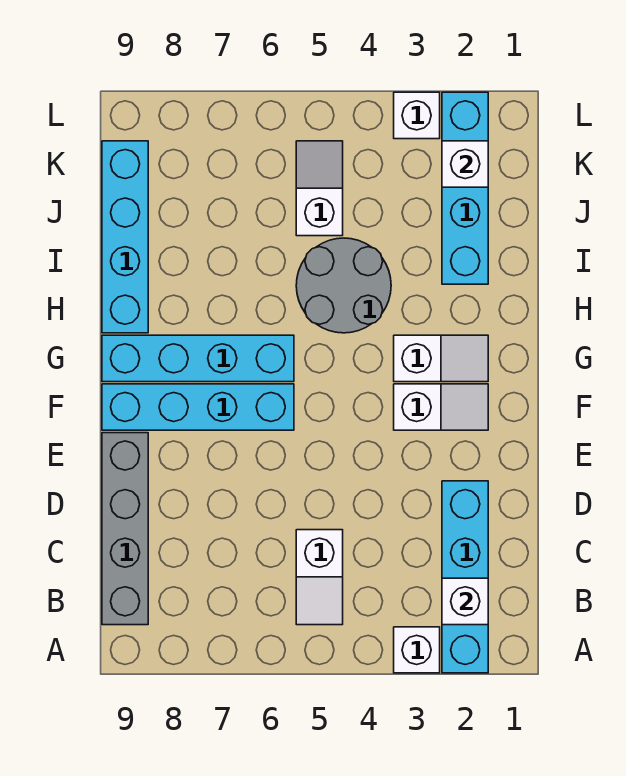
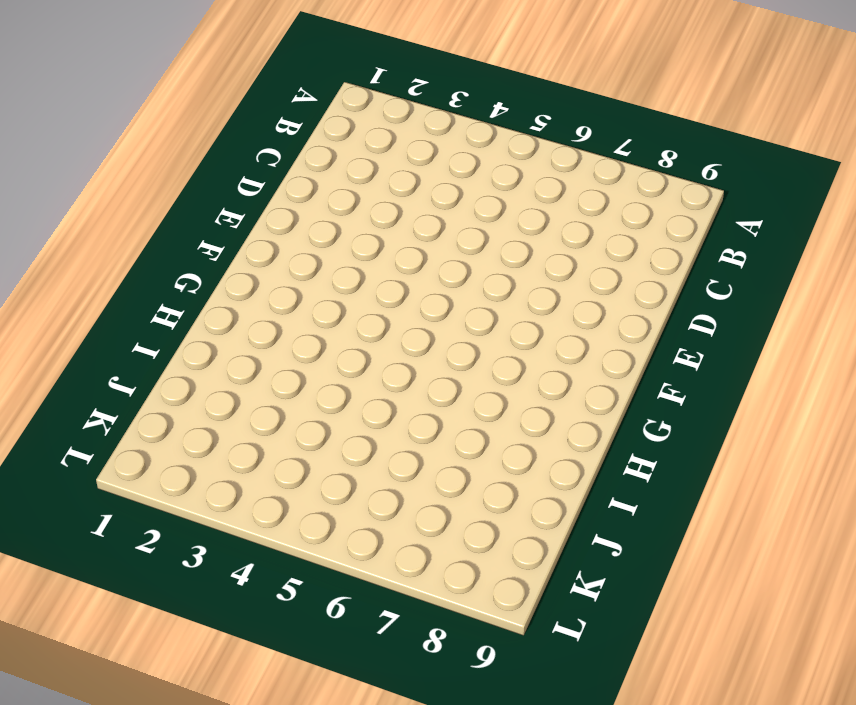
none -> cyan 1x4 brick [442,481,488,673]
none -> white 1x1 brick [394,627,440,673]
none -> white 1x2 slope [296,530,343,625]

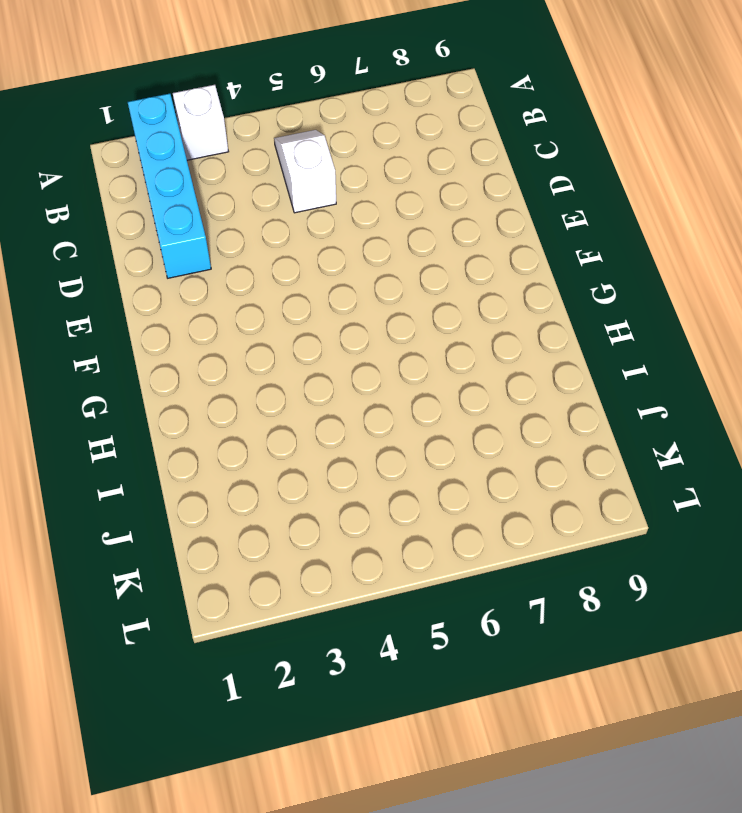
none -> grey 1x4 brick [102,433,148,625]
none -> white 1x2 slope [394,384,488,430]
none -> cyan 1x4 brick [102,384,294,430]

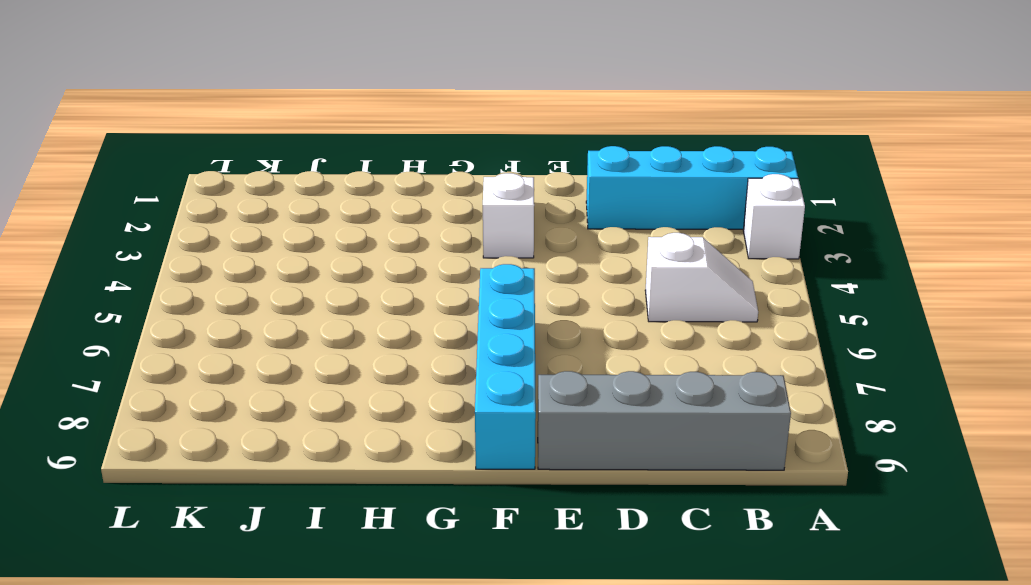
none -> white 1x2 slope [394,335,488,382]
none -> cyan 1x4 brick [102,335,294,382]
none -> grey 2x2 round brick [296,238,391,333]

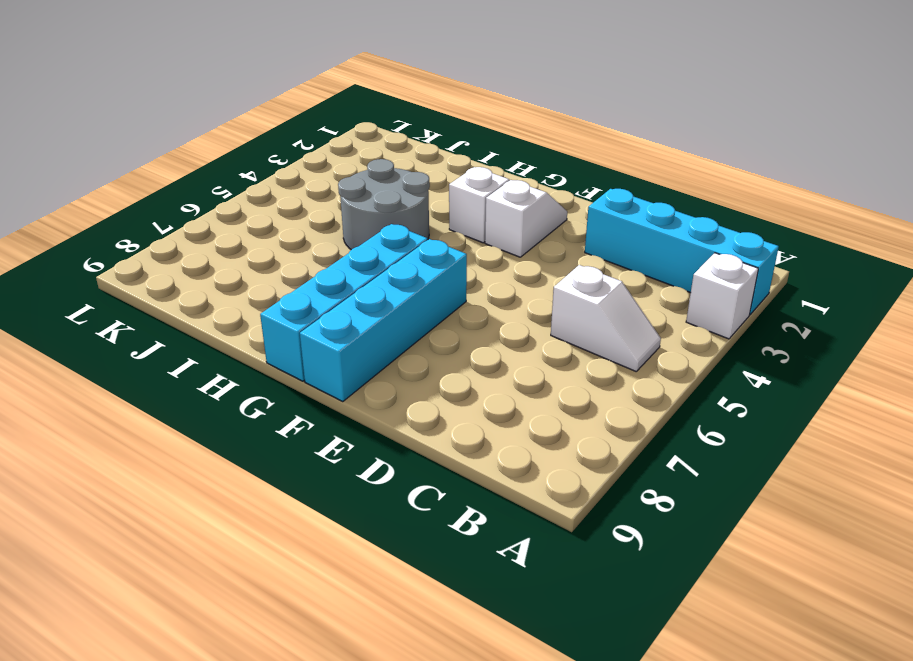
none -> grey 1x4 brick [102,433,148,625]
none -> cyan 1x4 brick [102,141,148,333]
none -> cyan 1x4 brick [442,92,488,284]

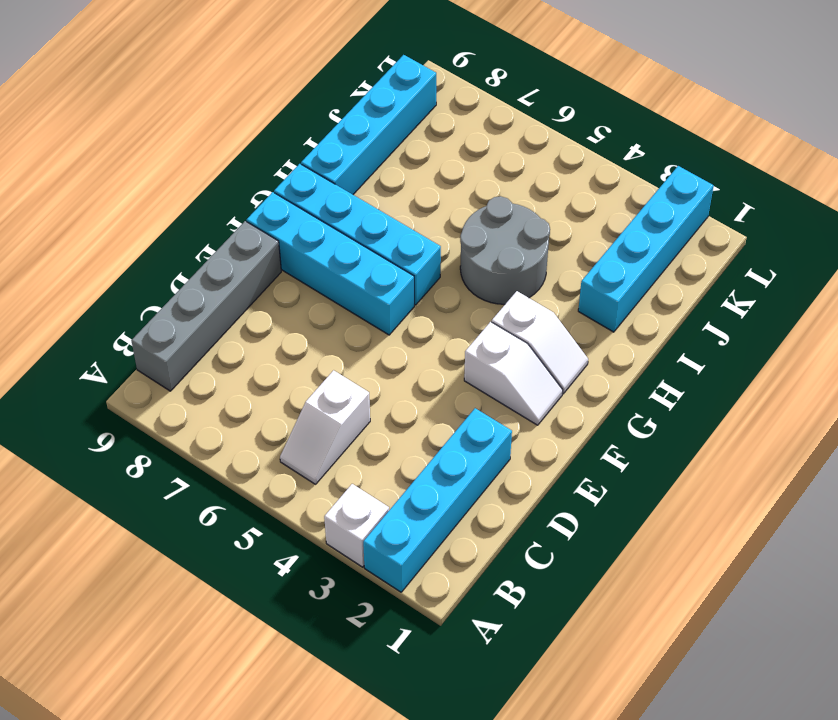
none -> white 1x2 slope [296,141,343,236]
none -> white 1x1 brick [394,92,440,139]
none -> white 1x1 brick [442,578,488,625]

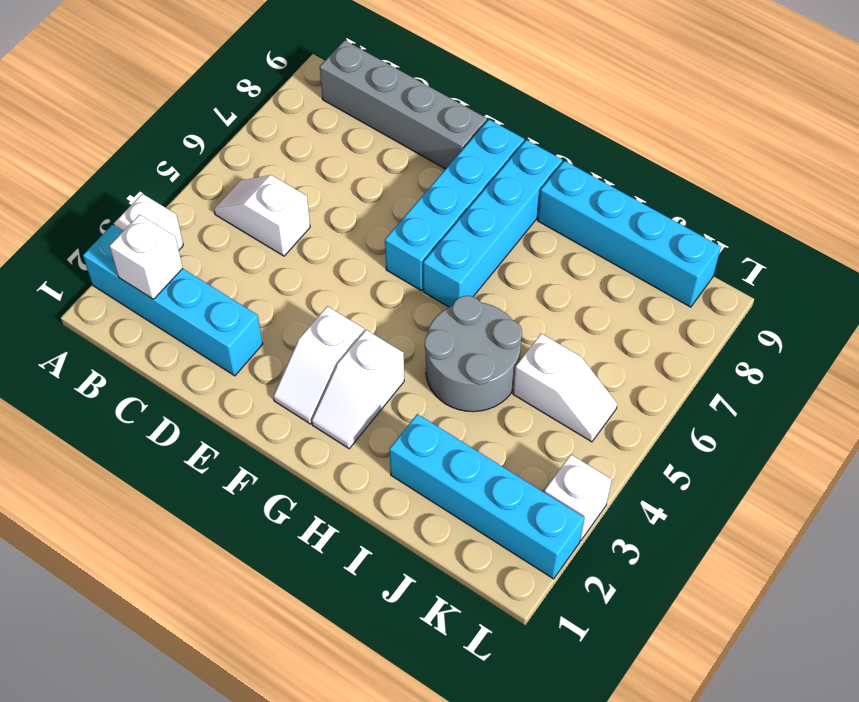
none -> white 1x1 brick [442,141,488,187]

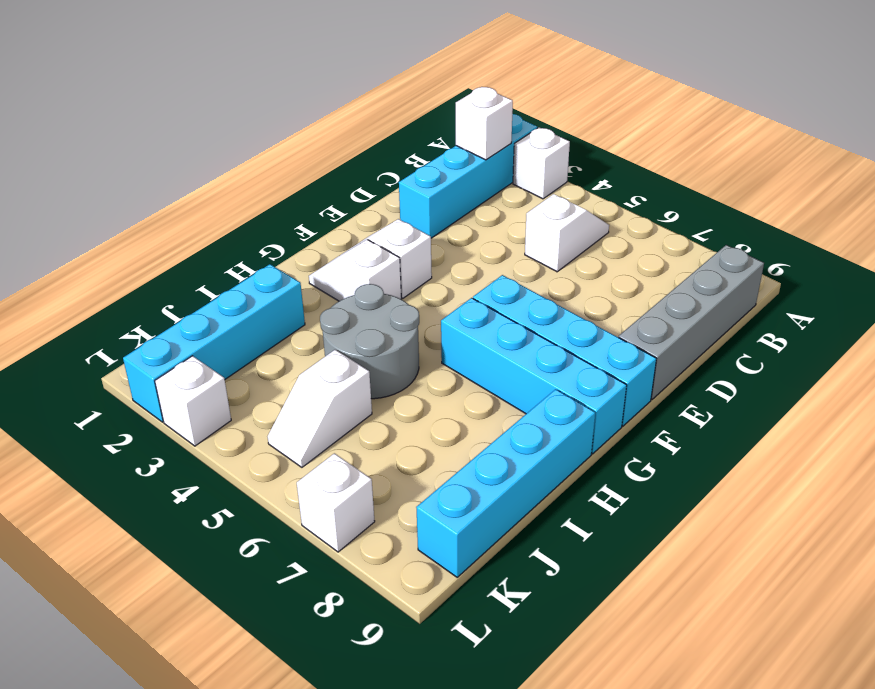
white 1x1 brick [297,453,375,552] -> white 1x1 brick moved to [442,141,488,187]

